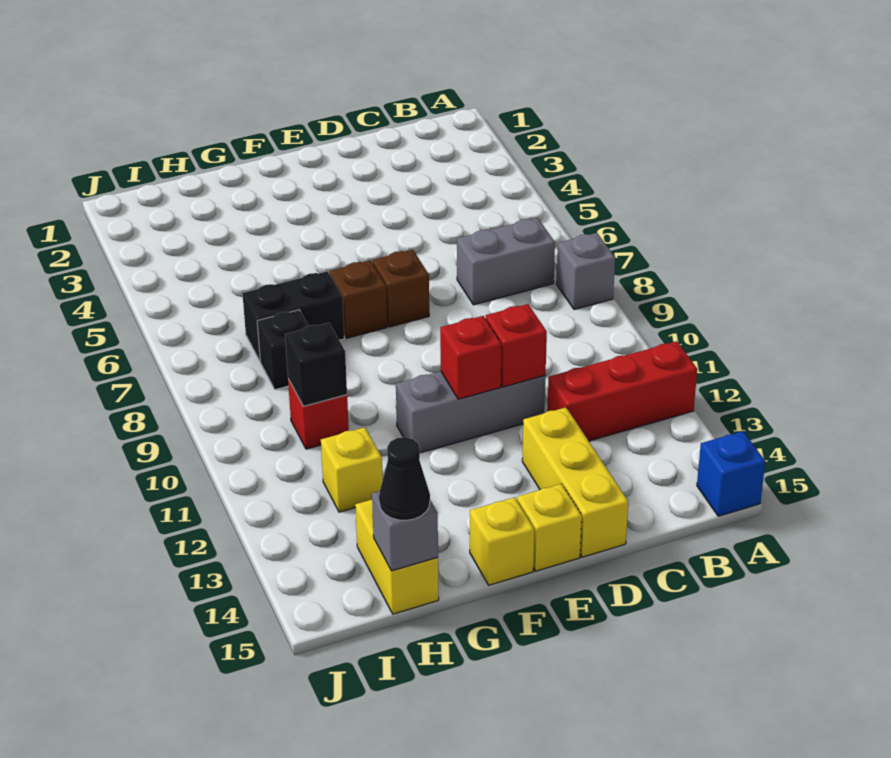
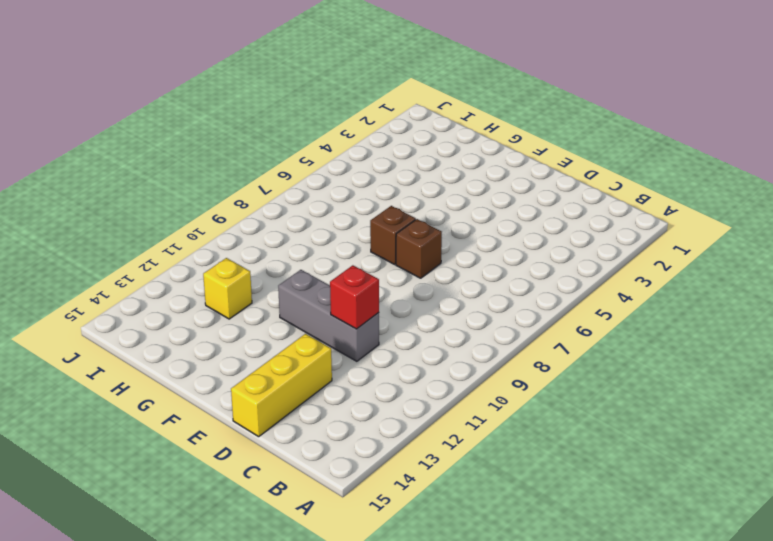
none -> grey 1x1 brick [556,233,615,310]
none -> red 1x3 brick [547,341,697,441]
none -> blue 1x1 brick [697,431,765,516]

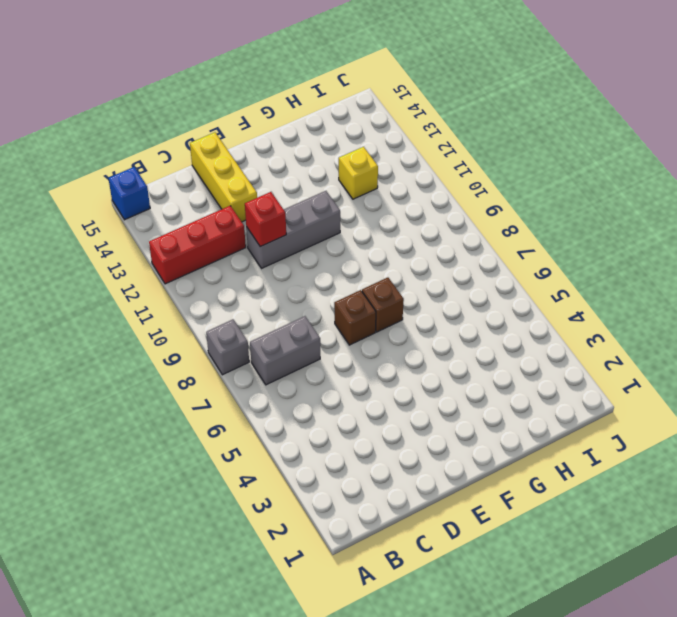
none -> yellow 1x1 brick [517,484,582,571]
none -> yellow 1x1 brick [470,497,535,585]
none -> black 1x2 brick [242,271,344,361]

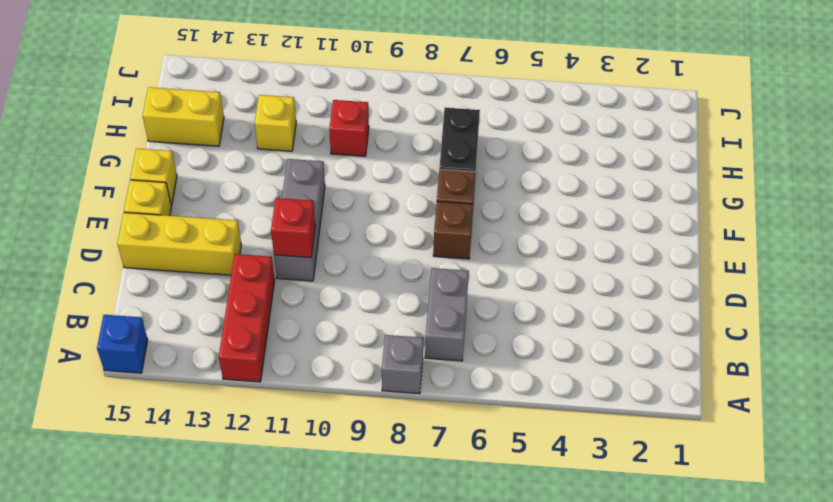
none -> black 1x1 brick [257,310,308,390]
none -> red 1x1 brick [440,316,502,399]
none -> black 1x1 brick [285,323,347,406]

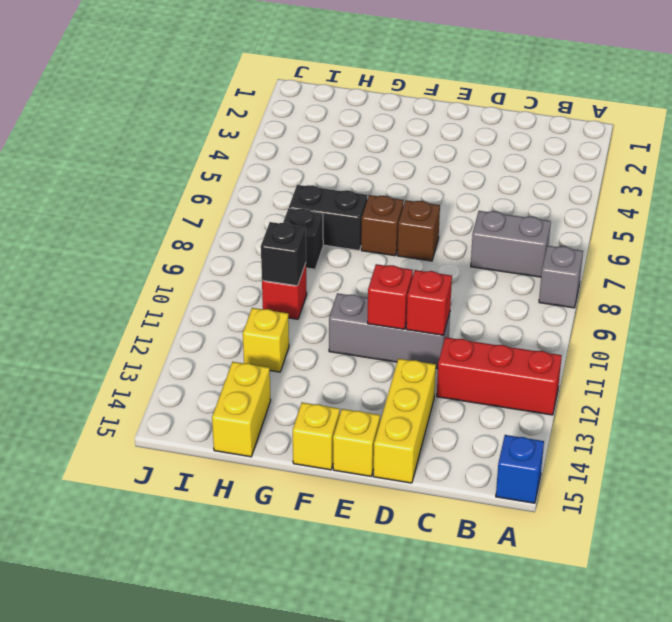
none -> grey 1x1 brick [372,491,438,571]
none -> black 1x1 cone [379,437,430,521]

